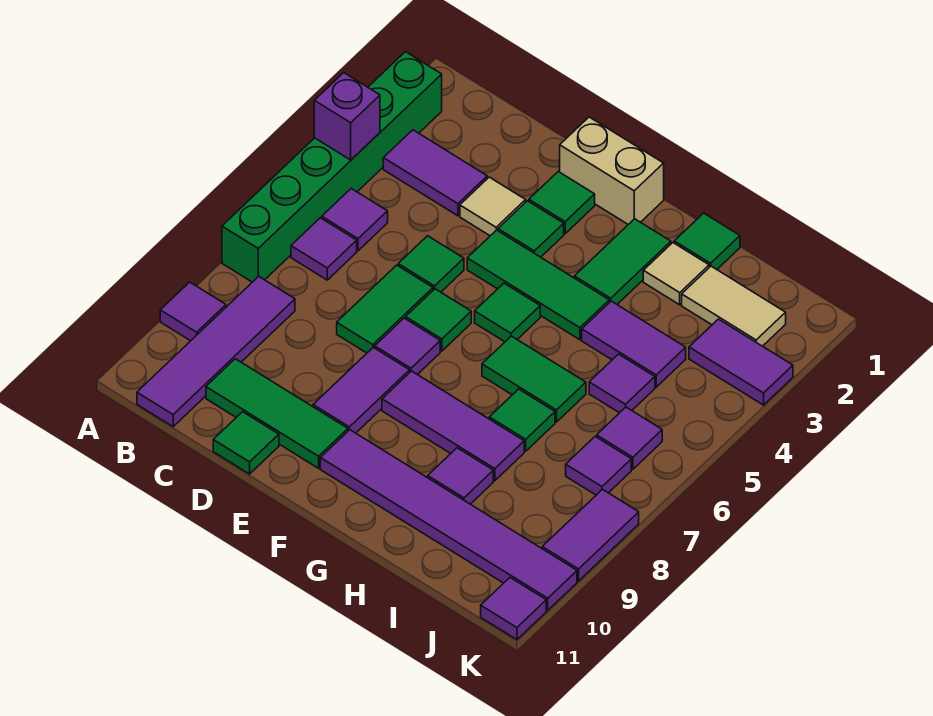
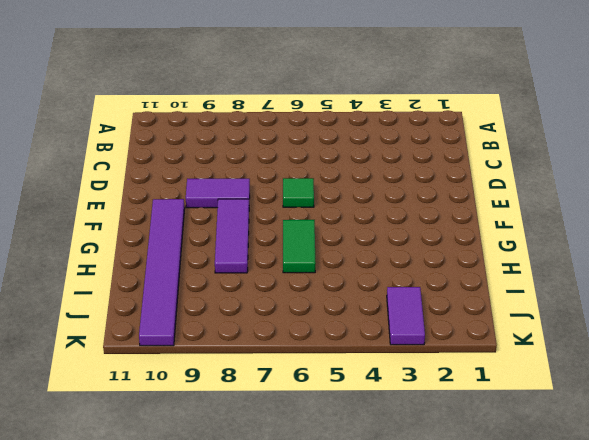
none -> green 1x6 brick [222,52,442,282]
none -> purple 1x1 tile [160,282,226,341]
none -> purple 1x2 tile [383,130,487,216]
none -> purple 1x1 tile [322,189,388,251]

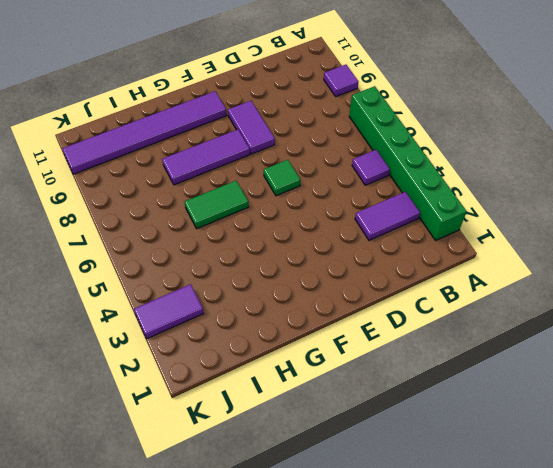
none -> purple 1x1 tile [291,218,357,280]
none -> purple 1x4 tile [137,276,295,427]
none -> green 1x3 tile [206,359,348,468]
none -> tan 1x1 tile [460,177,526,236]

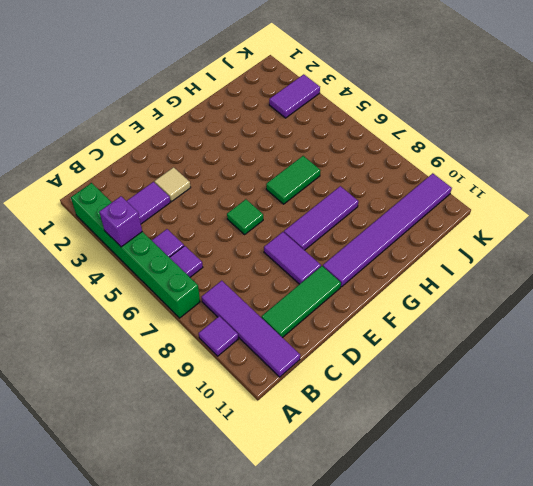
none -> green 1x1 tile [398,236,464,292]
none -> green 1x2 tile [337,265,433,353]
none -> green 1x1 tile [213,412,279,474]
none -> tan 1x2 brick [560,117,664,224]

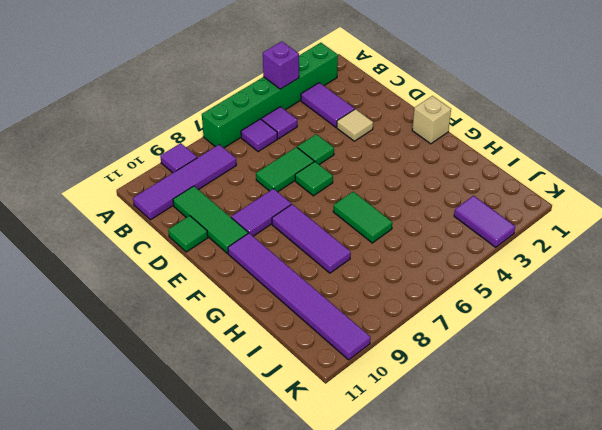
tan 1x1 brick [412,96,451,144] -> tan 1x2 brick [560,117,664,224]
none -> green 1x1 tile [529,172,595,234]
none -> green 1x1 tile [498,201,564,257]
none -> green 1x3 tile [467,230,609,340]
none -> purple 1x1 tile [375,318,440,375]

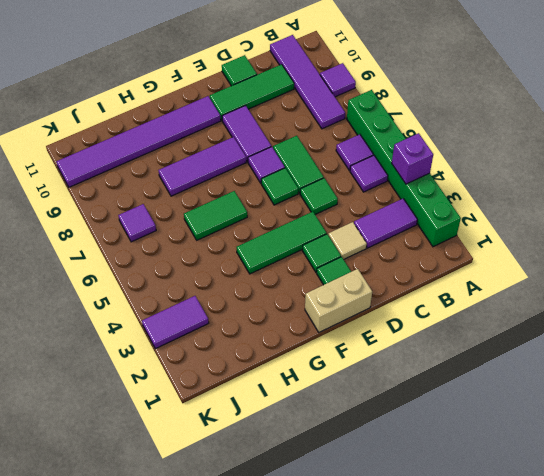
none -> green 1x1 tile [475,283,540,342]
none -> green 1x2 tile [574,219,671,304]
none -> green 1x1 tile [674,213,740,269]
none -> tan 1x1 tile [643,243,709,305]

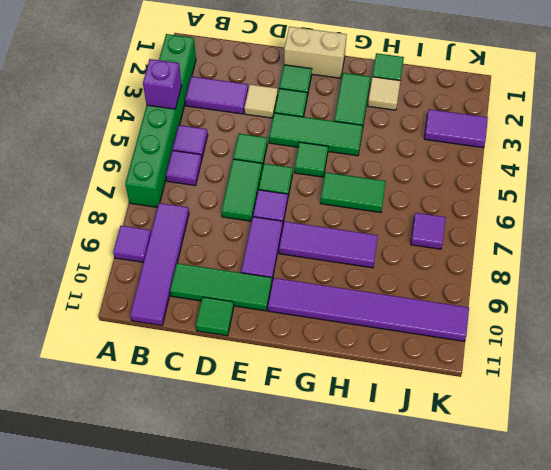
none -> purple 1x2 tile [582,301,686,387]
none -> green 1x1 tile [489,389,555,451]
none -> purple 1x1 tile [428,448,493,504]
none -> tan 1x2 tile [682,266,786,346]

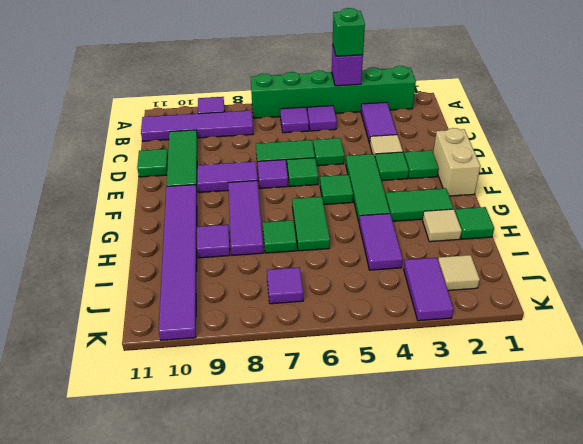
green 1x1 brick [333,8,365,56] -> none
tan 1x1 tile [438,255,480,291] -> tan 1x2 tile [682,266,786,346]
none -> purple 1x1 tile [589,354,655,413]
none -> purple 1x1 tile [597,407,662,469]
none -> purple 1x2 tile [542,490,639,581]
none -> purple 1x1 tile [481,578,546,640]

